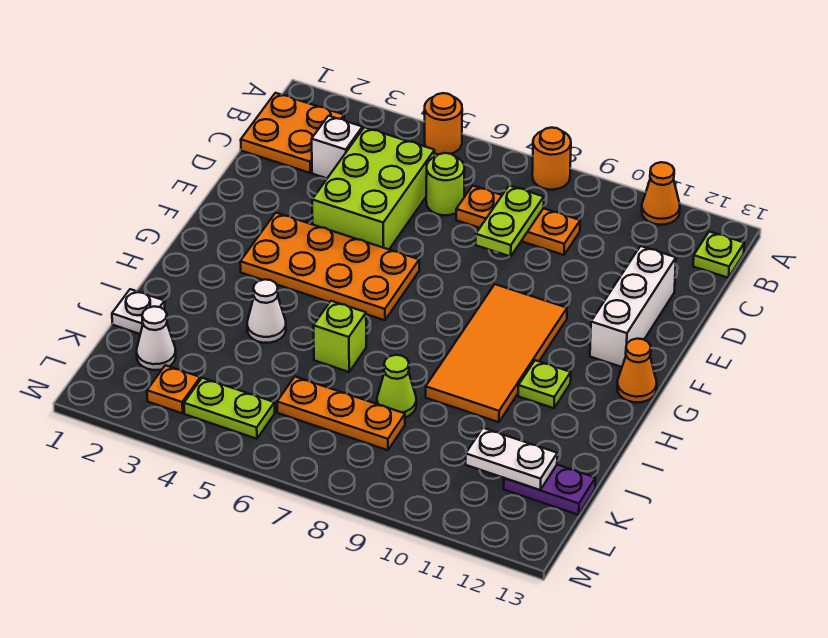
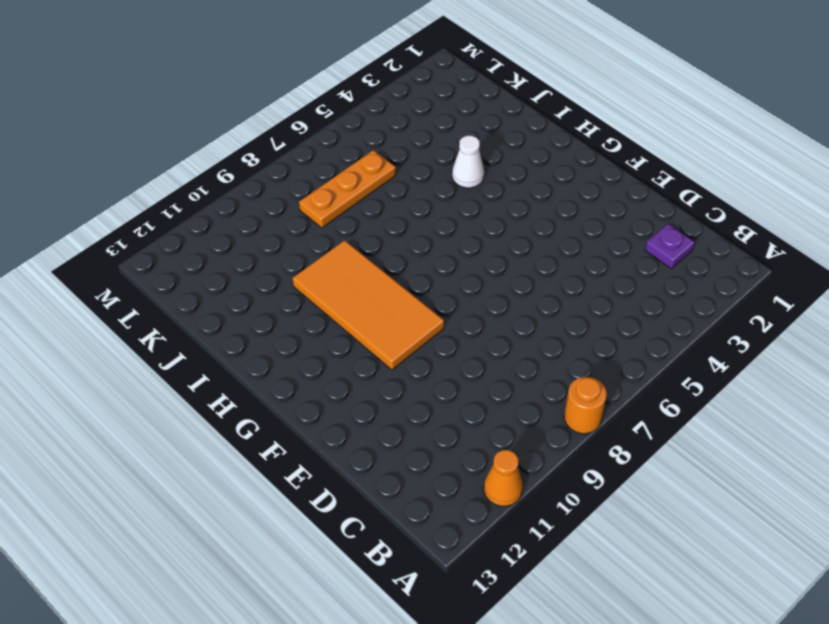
purple 1x1 plate [645,224,695,269] -> orange 2x2 plate [241,93,344,173]
none -> orange 1x1 round brick [425,93,462,154]
none -> lime 1x1 plate [693,231,744,278]
none -> white 1x1 brick [312,116,362,178]

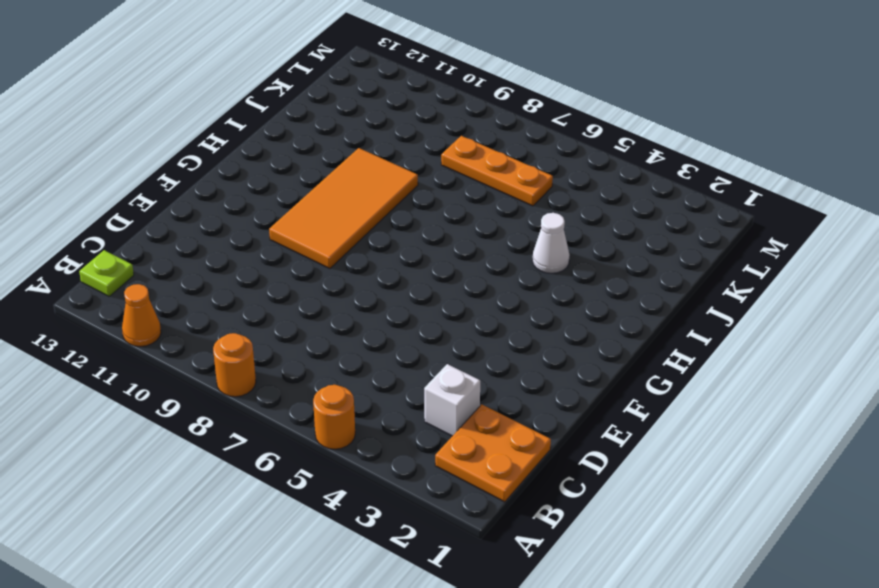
none -> lime 2x3 brick [312,127,435,249]
none -> lime 1x1 round brick [426,153,465,215]
none -> orange 1x3 plate [456,186,580,255]

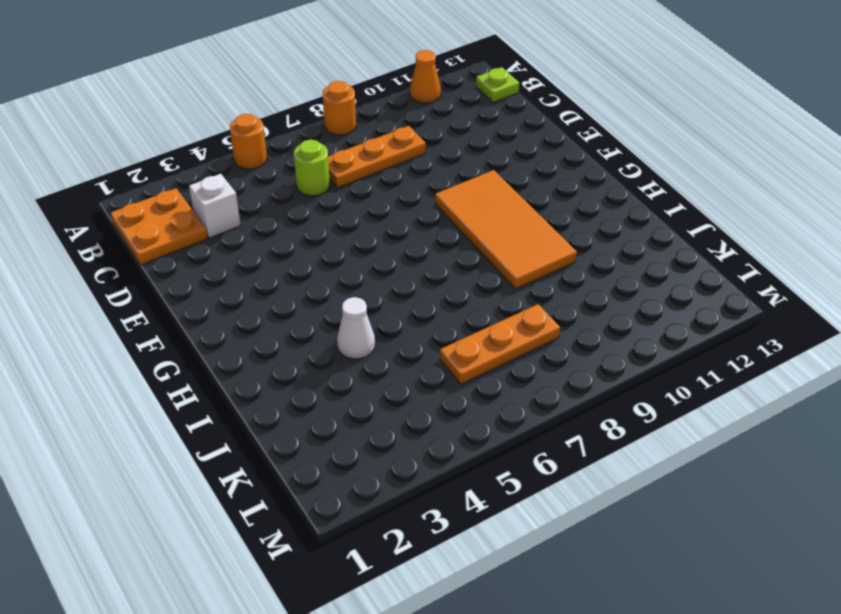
none -> lime 2x3 brick [312,127,435,249]
none -> white 1x3 brick [590,246,676,367]
none -> orange 2x4 plate [240,213,419,320]

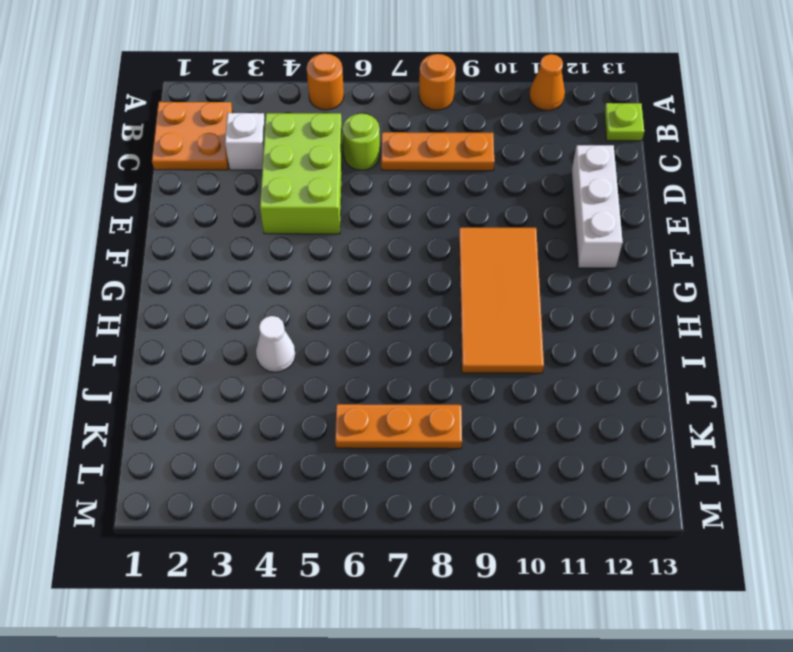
none -> orange 2x4 plate [240,213,419,320]
none -> orange 1x1 cone [617,339,657,402]
none -> lime 1x1 plate [518,360,571,408]

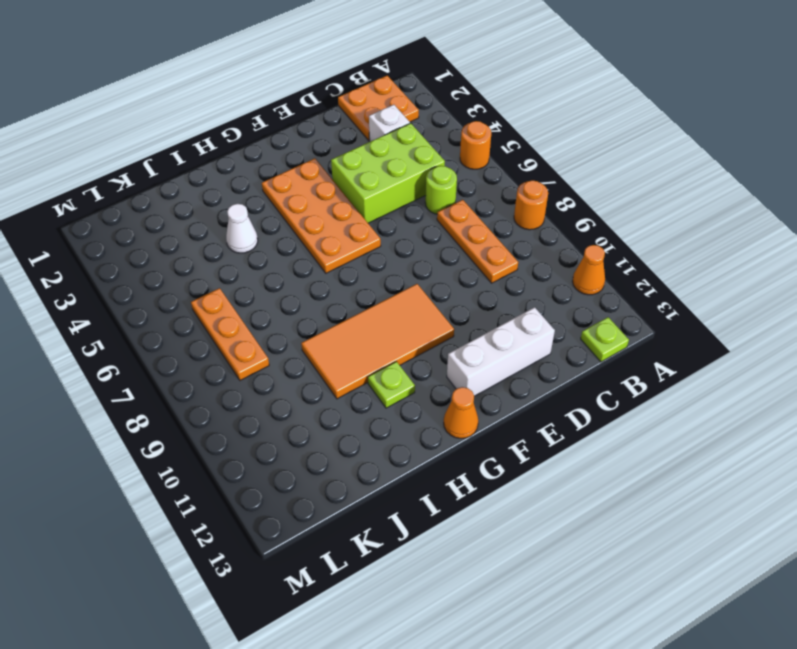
none -> lime 1x1 brick [313,301,366,372]
none -> white 1x1 plate [112,289,165,334]
none -> lime 1x1 cone [377,355,416,417]

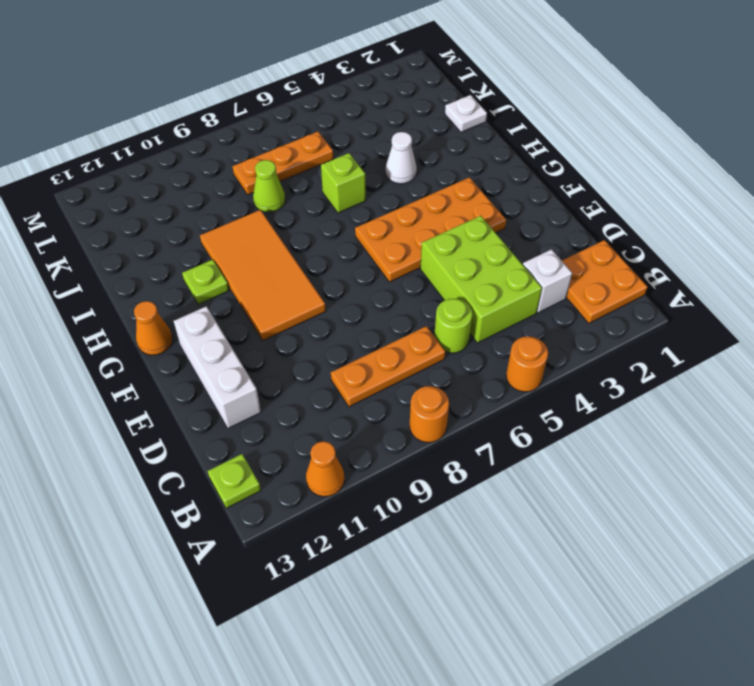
none -> white 1x1 cone [137,307,176,370]
none -> purple 1x2 plate [504,465,595,515]
none -> orange 1x1 plate [147,365,200,413]

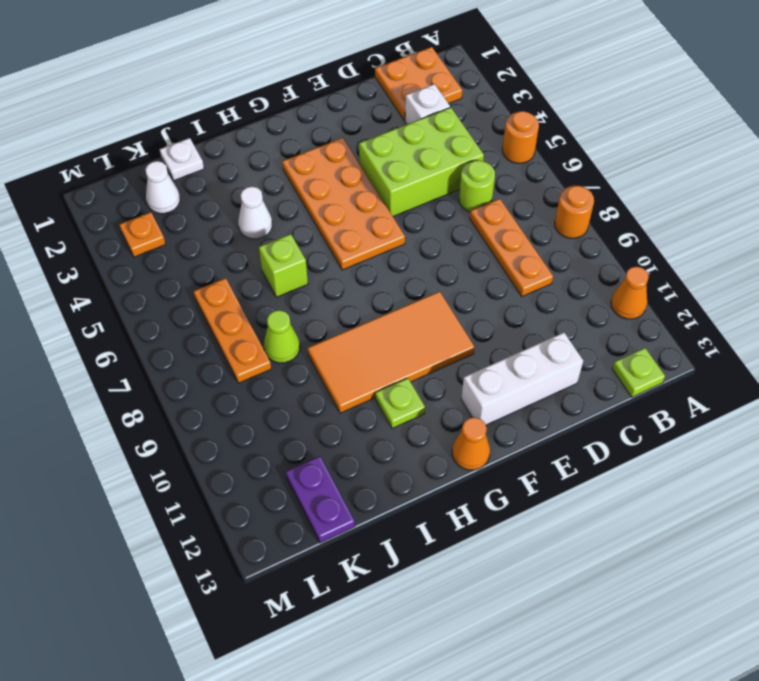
none -> lime 1x2 plate [184,378,275,439]
none -> lime 1x2 plate [476,186,544,256]
none -> white 1x2 plate [466,428,557,490]

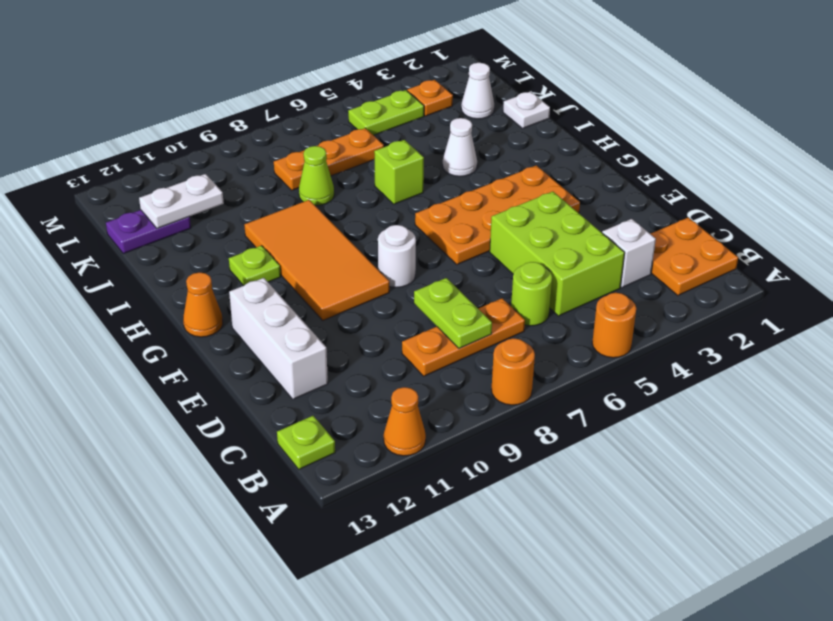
white 1x1 round brick [378,225,416,287] -> none

